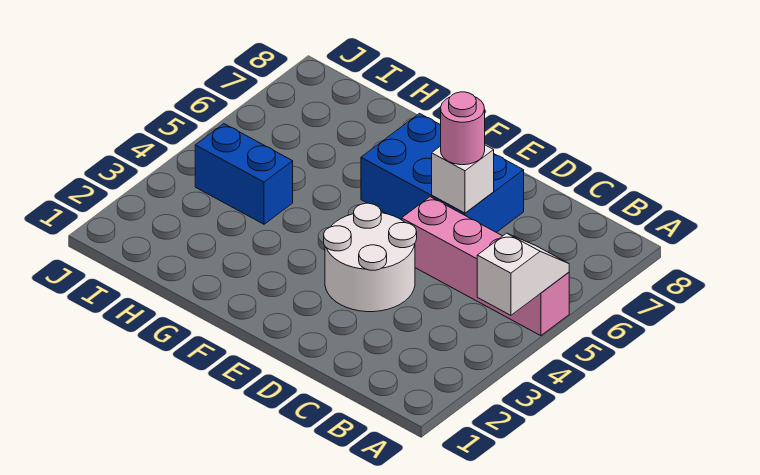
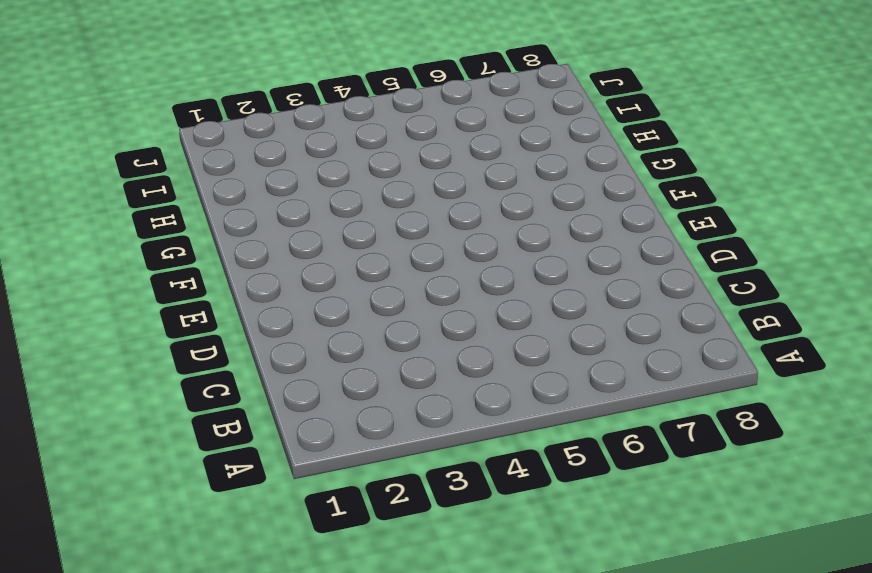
none -> pink 1x4 brick [402,197,569,336]
none -> white 2x2 round brick [324,203,417,312]

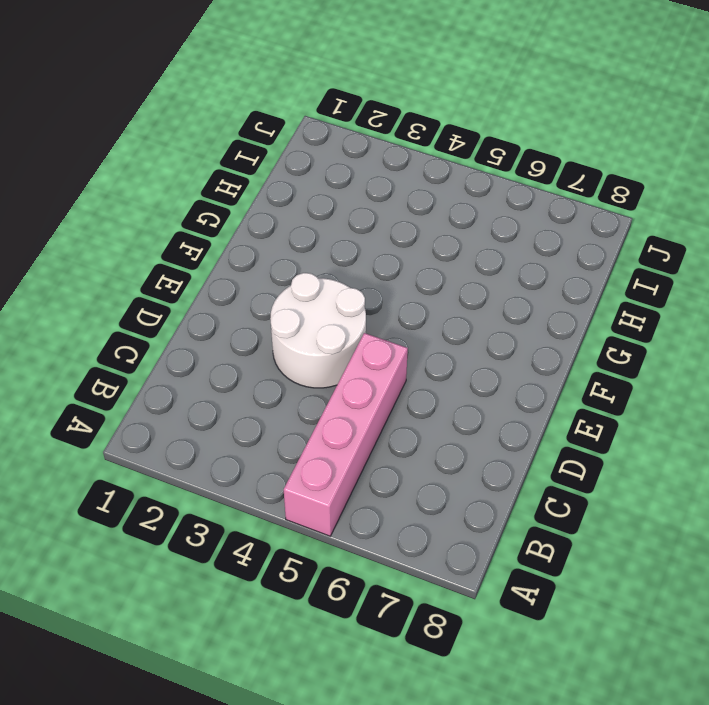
none -> blue 2x3 brick [361,114,524,232]
none -> blue 1x2 brick [195,124,293,224]

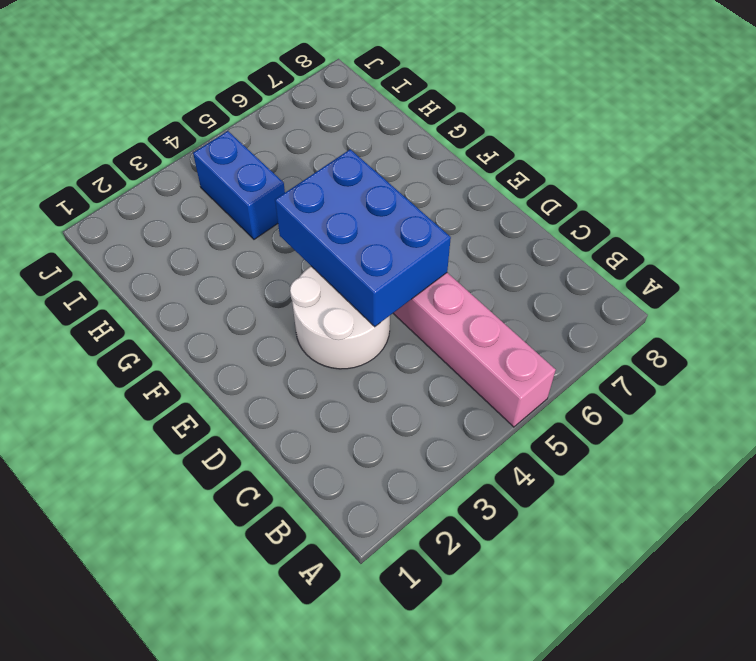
blue 2x3 brick [275,149,451,327] -> blue 2x3 brick moved to [361,114,524,232]
none -> white 1x2 slope [477,233,569,315]
none -> white 1x1 brick [432,145,494,213]

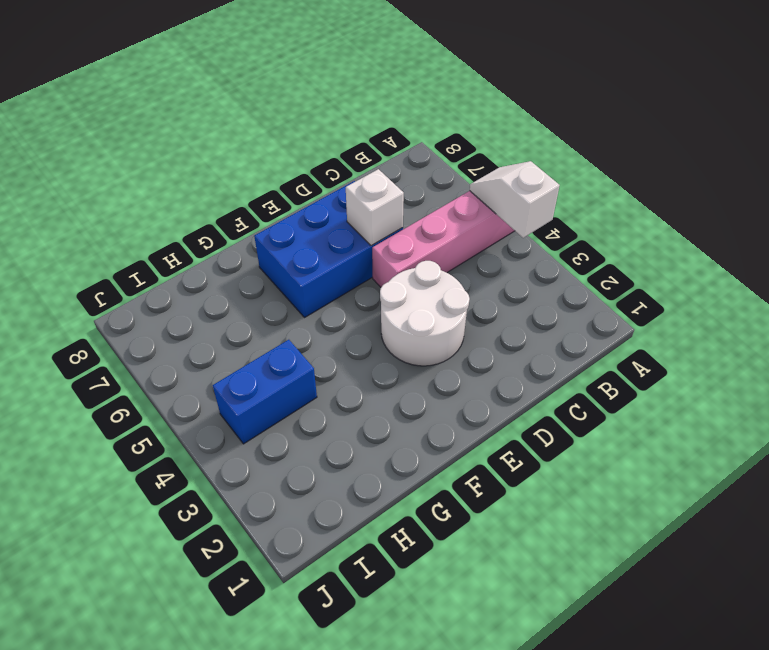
none -> pink 1x1 round brick [441,92,485,165]

